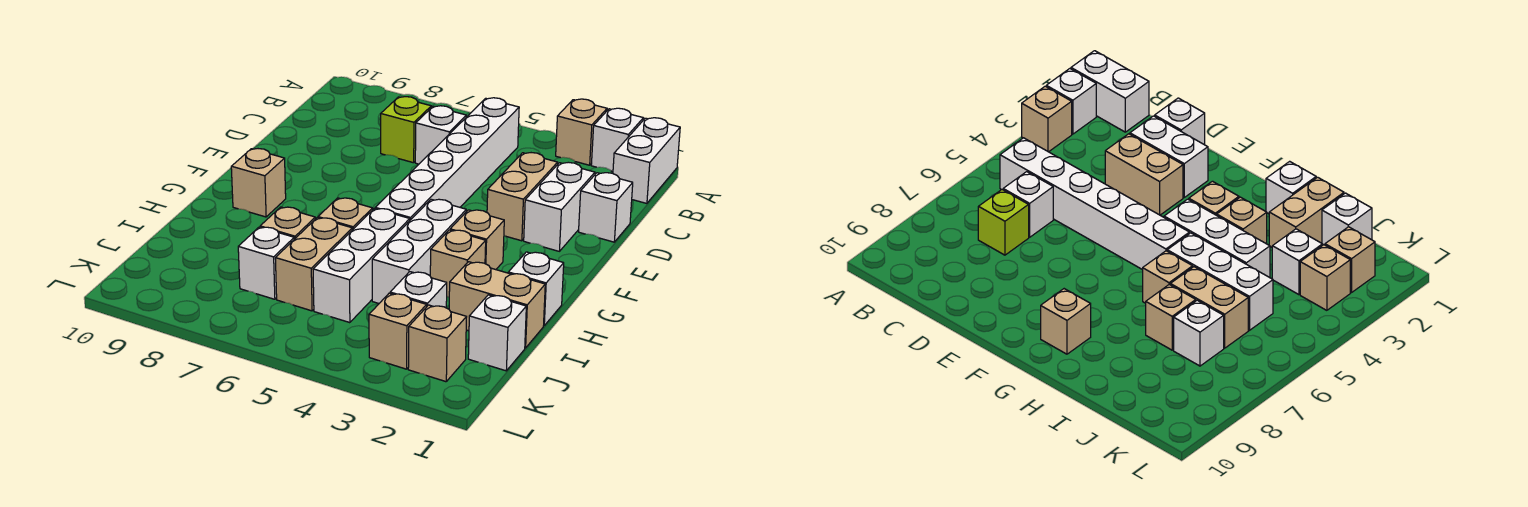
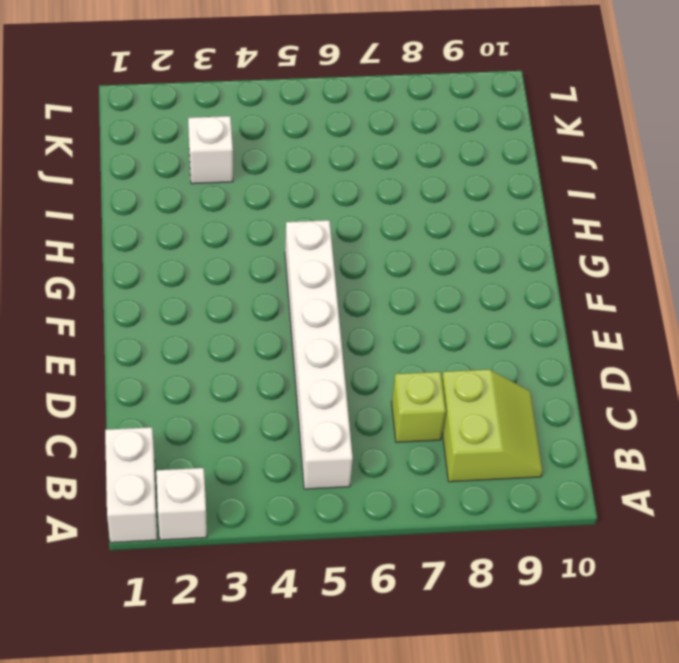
lime 2x2 slope [442,369,543,482] -> none
none -> tan 1x1 brick [556,99,607,165]
none -> white 1x1 brick [415,106,466,164]
none -> white 1x1 brick [579,173,633,242]

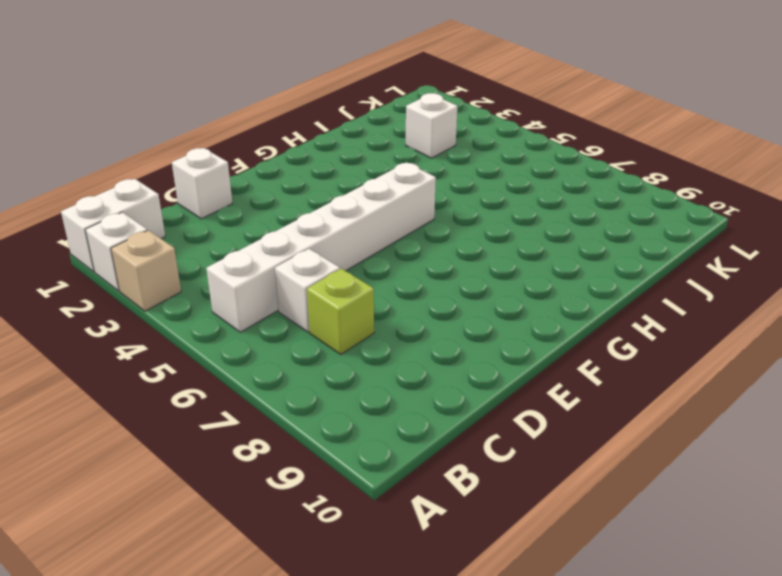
none -> white 1x2 brick [524,162,595,251]
none -> tan 1x2 brick [487,153,558,241]
none -> tan 1x1 brick [450,210,504,270]

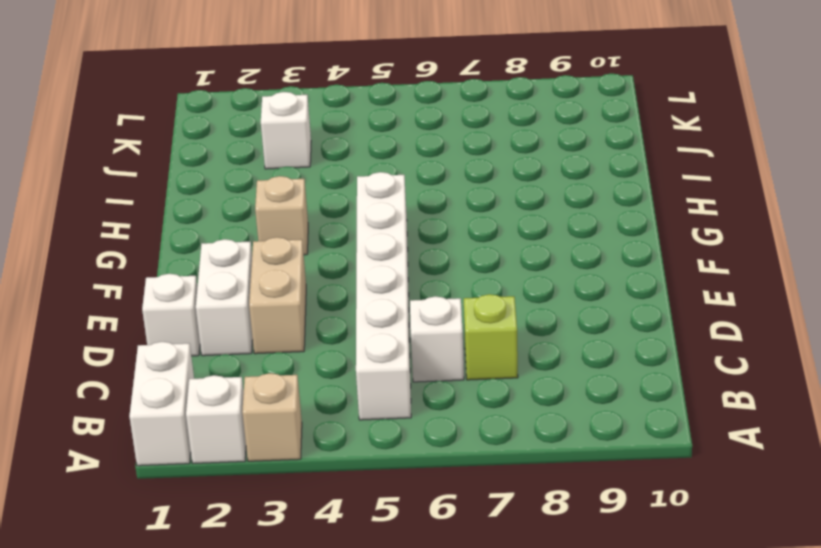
none -> white 1x3 brick [372,199,466,303]
none -> tan 1x1 brick [231,149,286,217]
none -> white 1x1 brick [508,252,564,325]

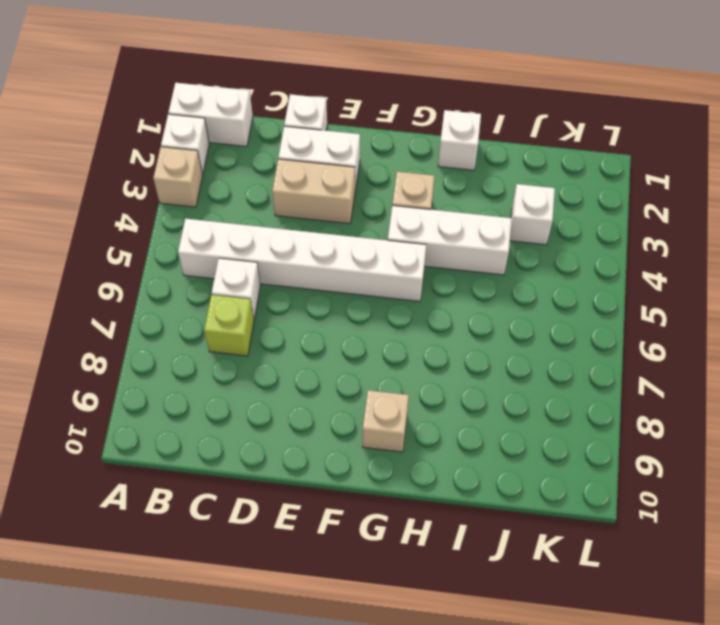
none -> tan 1x1 brick [430,230,486,297]
none -> white 1x3 brick [313,209,410,323]
none -> tan 1x1 brick [318,198,373,230]

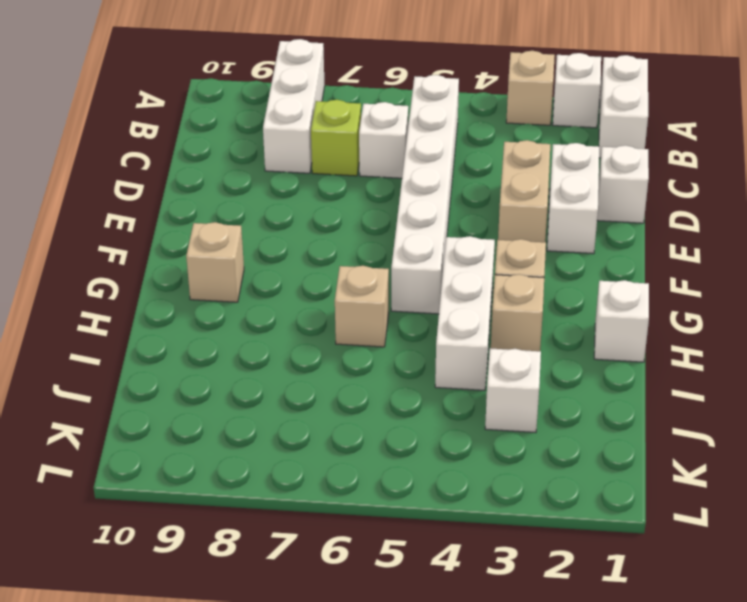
white 1x3 brick [263,39,325,173] -> white 1x3 brick moved to [313,209,410,323]
none -> tan 1x2 brick [449,262,545,348]
none -> tan 1x2 brick [275,218,352,311]
none -> tan 1x1 brick [260,207,315,239]

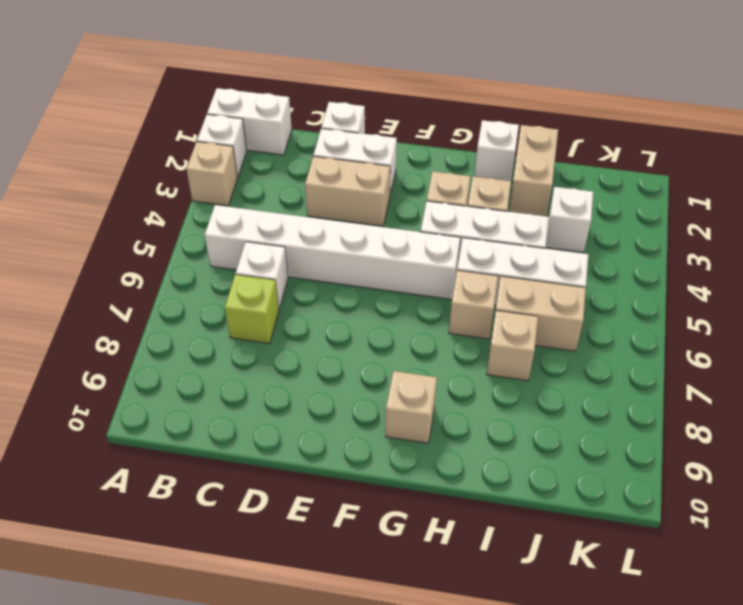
none -> white 1x1 brick [468,295,526,371]
none -> white 1x1 brick [238,227,294,299]
none -> tan 1x1 brick [408,305,466,382]

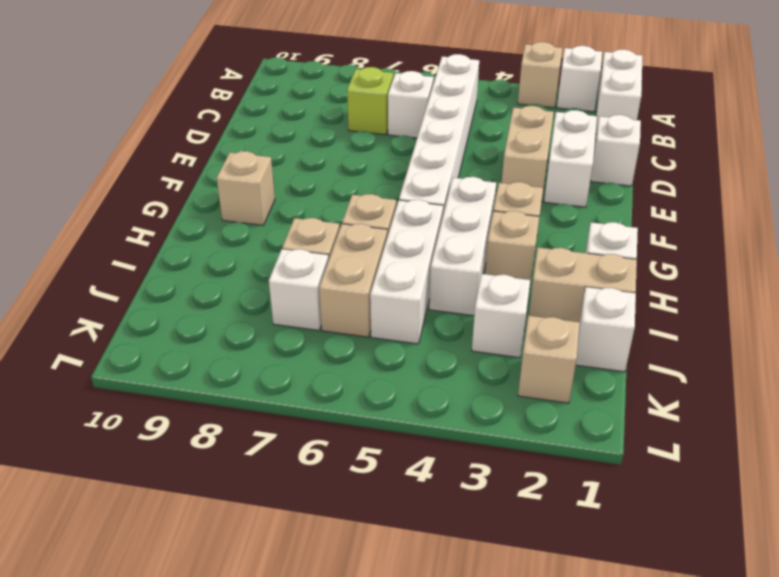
none -> tan 1x1 brick [369,293,427,369]

